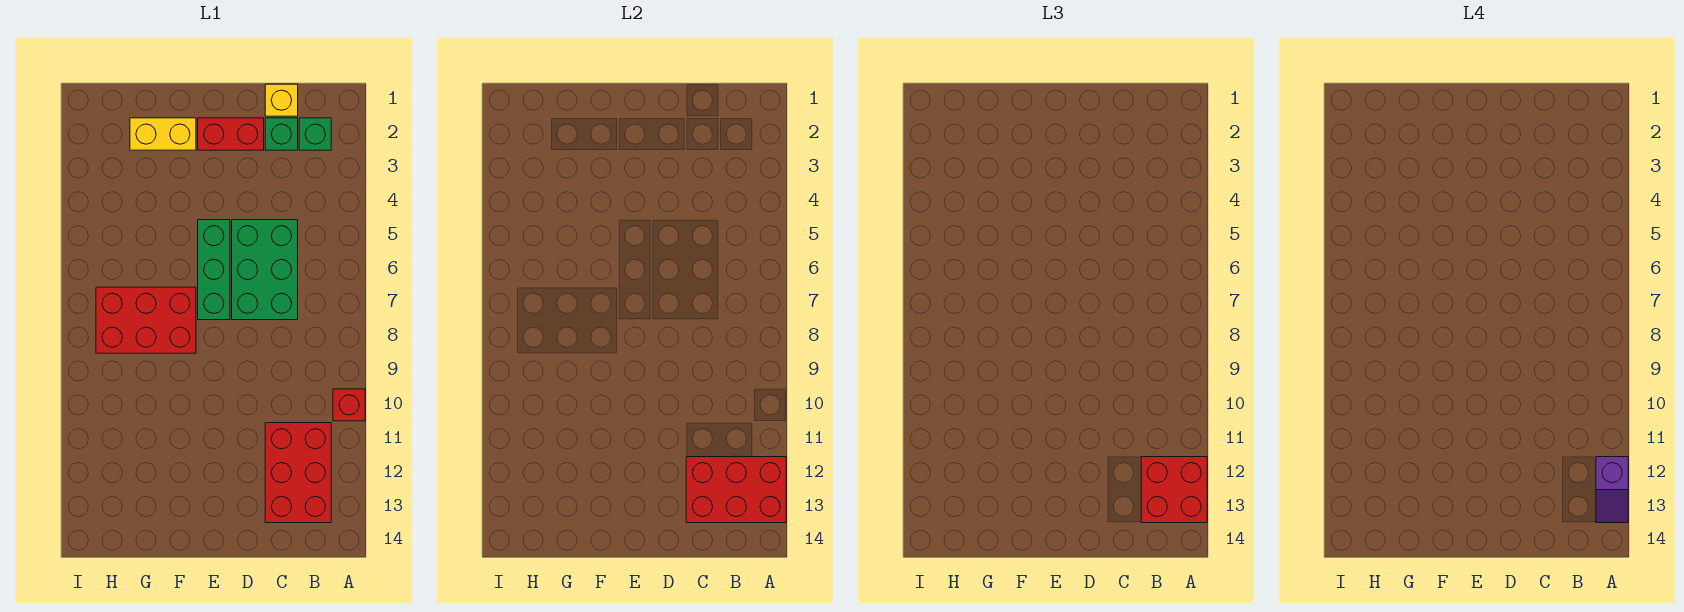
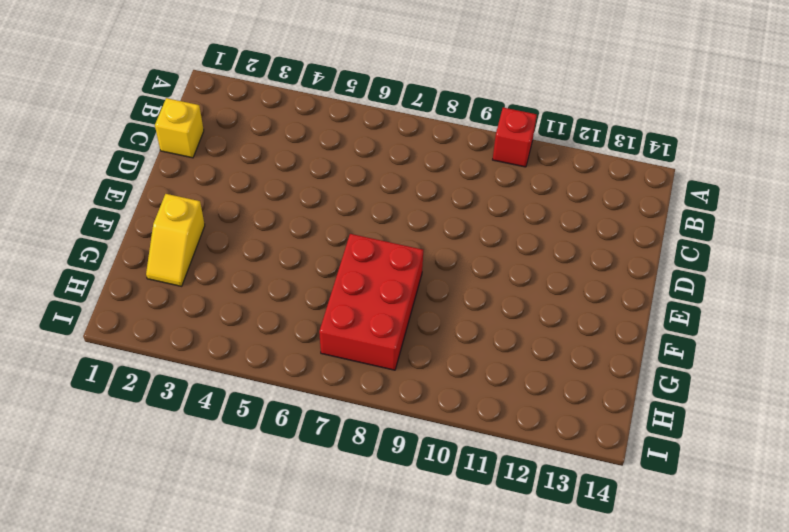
yellow 1x2 slope [146,194,205,286] -> yellow 1x2 brick [130,118,196,150]
none -> green 1x1 brick [299,118,331,150]
none -> red 2x3 brick [265,423,331,523]
none -> green 1x1 brick [265,118,298,150]

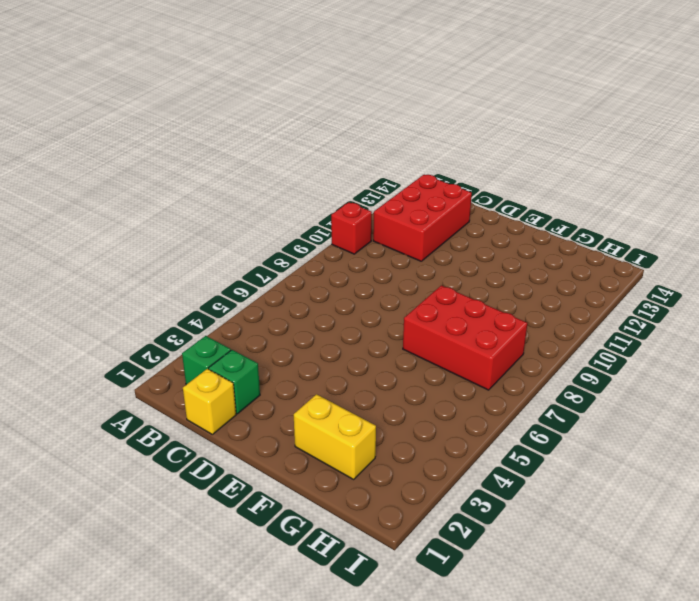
none -> green 2x3 brick [232,220,298,320]
none -> red 1x2 brick [198,118,264,150]
none -> green 1x3 brick [198,220,230,320]

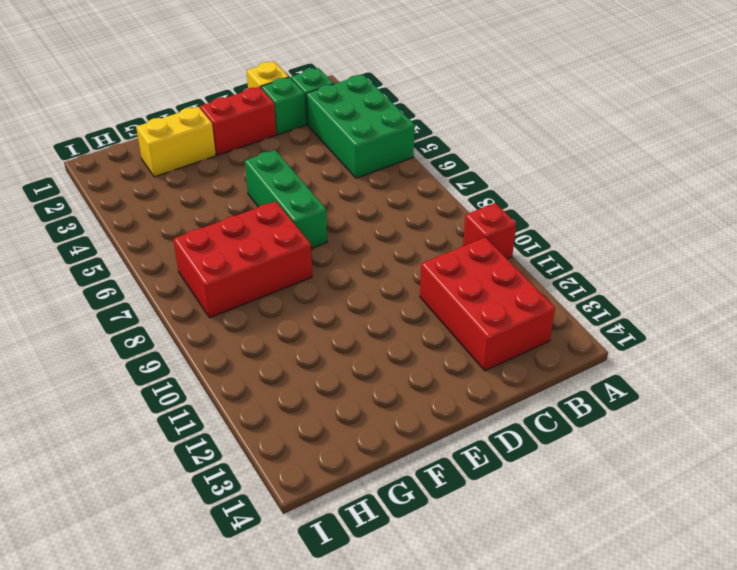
green 2x3 brick [306,75,415,178] -> green 2x3 brick moved to [232,220,298,320]
none -> red 2x3 brick [686,457,786,523]
none -> red 2x2 brick [1141,457,1207,523]
none -> purple 1x2 slope [1596,457,1628,523]

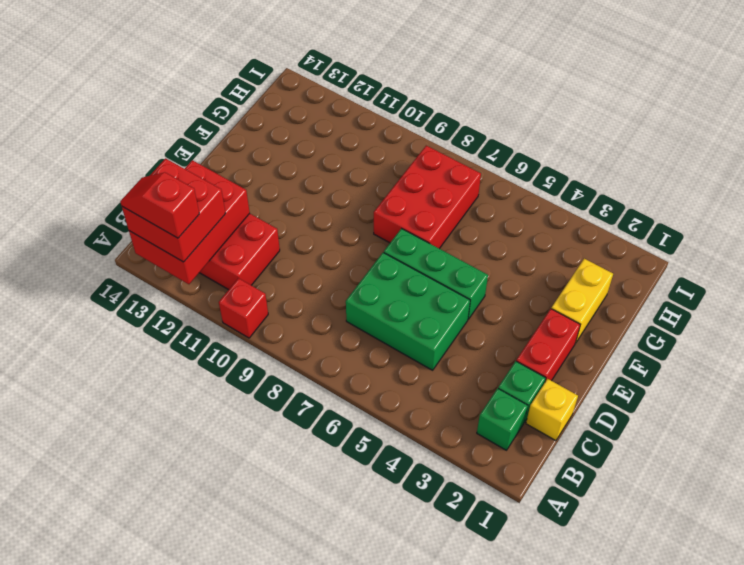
red 1x2 slope [120,172,199,238] -> purple 1x2 slope [1596,457,1628,523]

